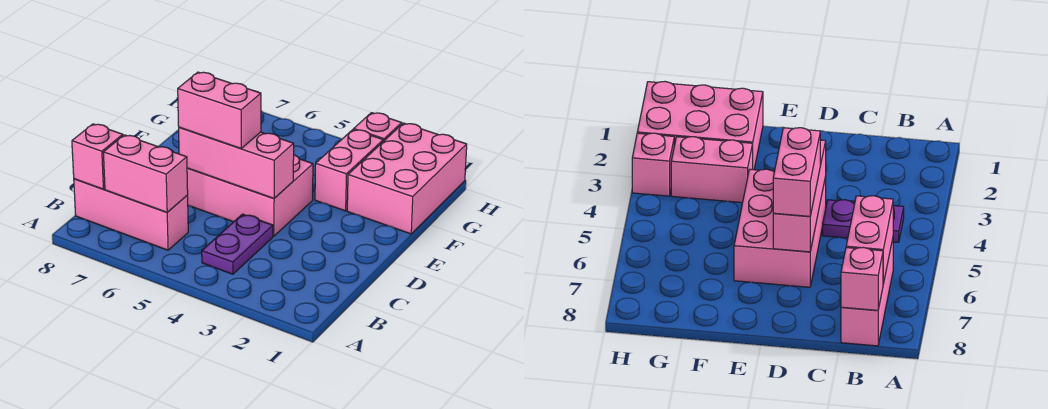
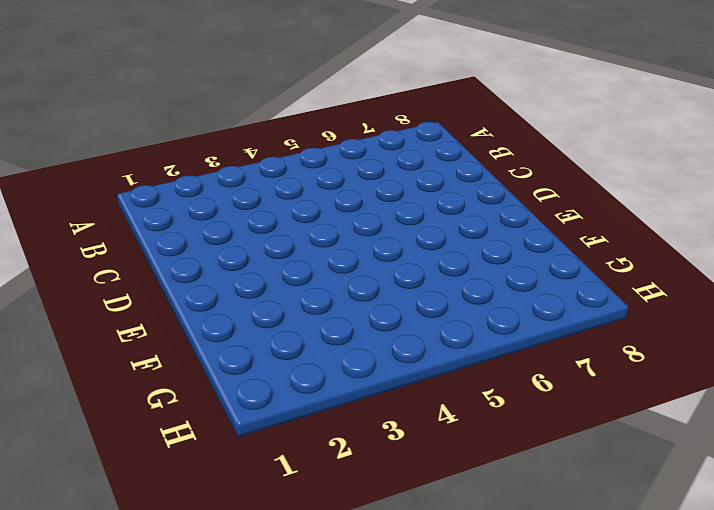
none -> purple 1x2 plate [202,214,273,274]
none -> pink 1x3 brick [74,179,188,250]

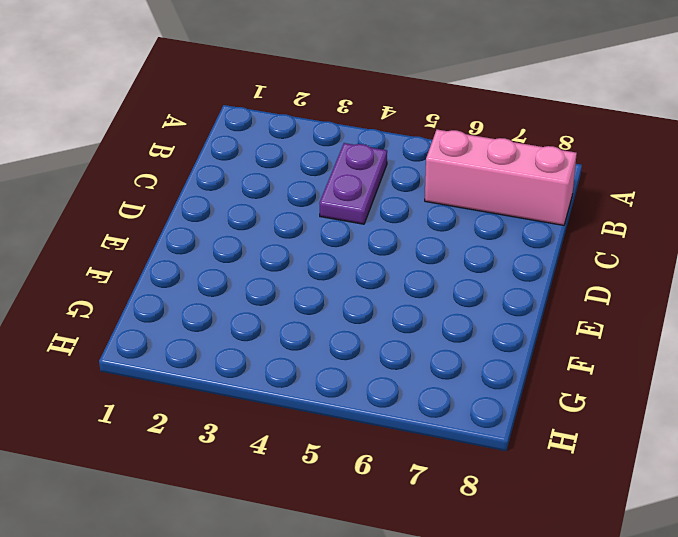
none -> pink 2x3 brick [187,155,313,236]
none -> pink 2x3 brick [347,123,467,234]

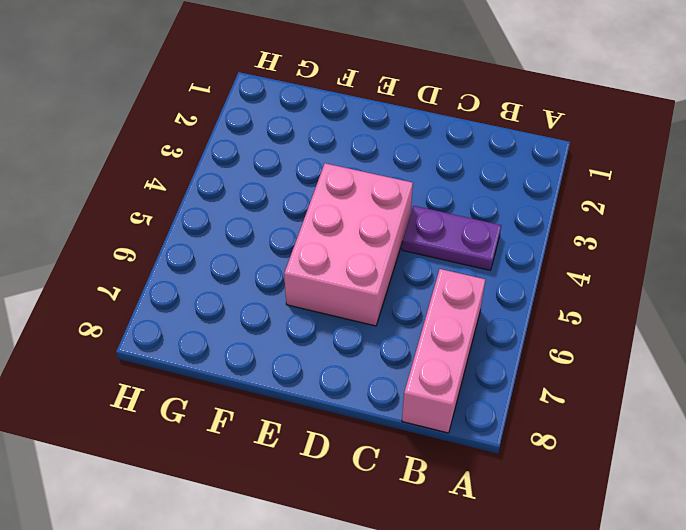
none -> pink 2x3 brick [347,123,467,234]
none -> pink 1x2 brick [315,129,383,211]

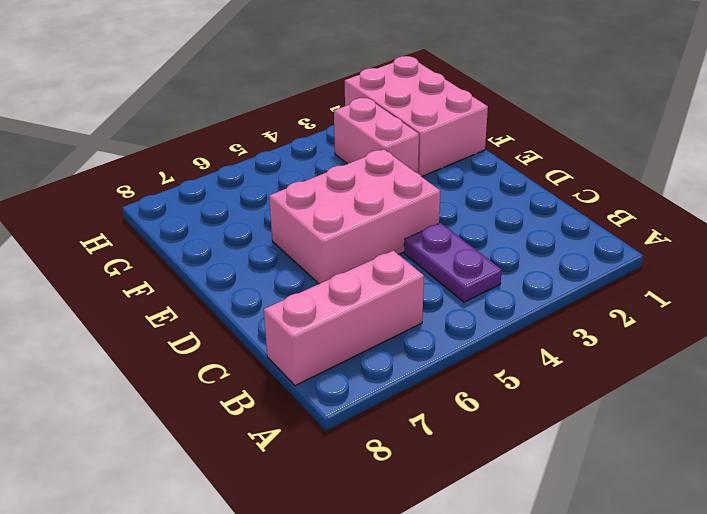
none -> pink 1x1 brick [354,113,402,141]
none -> pink 1x2 brick [103,135,188,212]

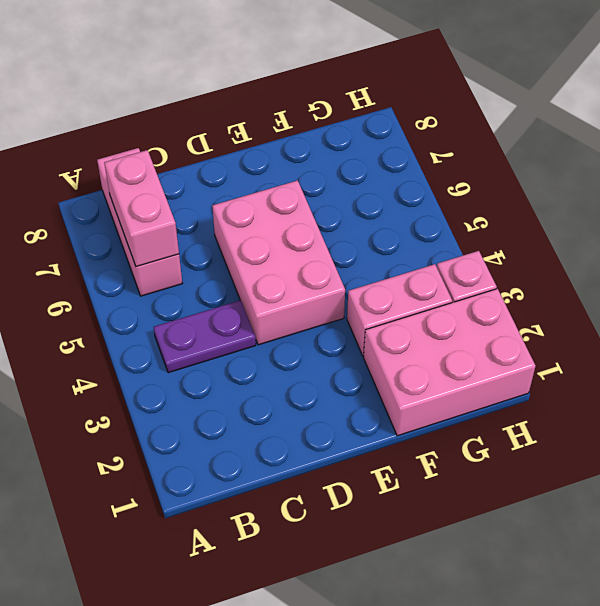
none -> pink 1x1 brick [72,124,123,189]
none -> pink 1x3 brick [179,127,294,198]

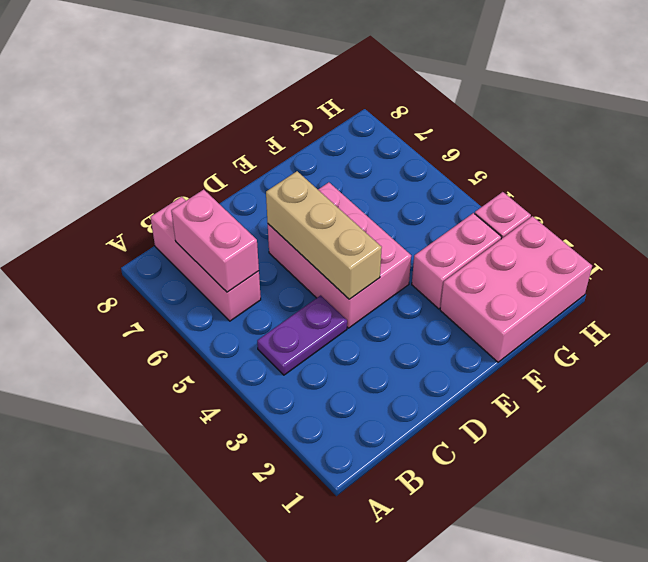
tan 1x3 brick [266,171,382,299] -> pink 1x3 brick [179,127,294,198]
none -> pink 1x1 brick [72,124,123,189]
none -> pink 1x2 brick [178,72,261,149]

